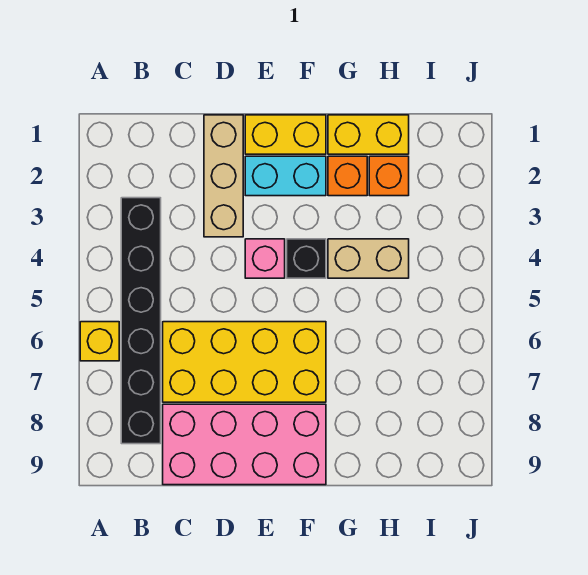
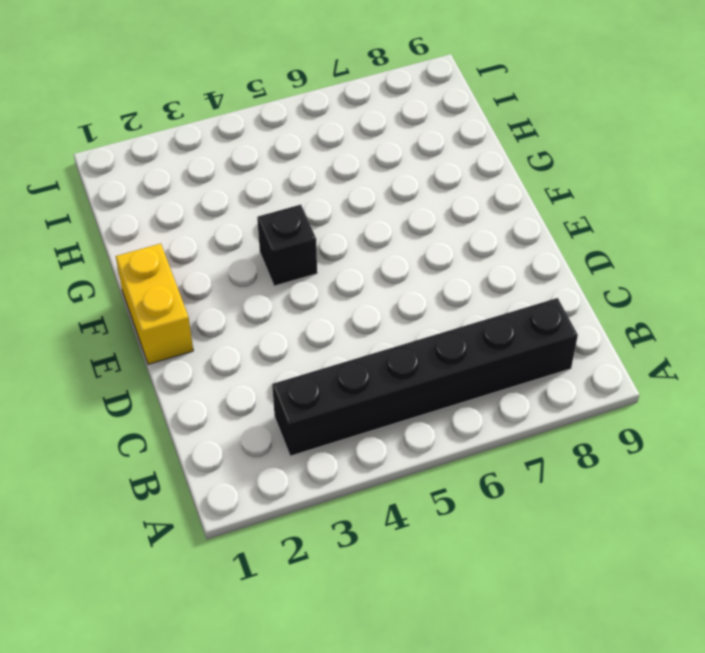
none -> yellow 1x1 brick [80,322,119,361]
none -> yellow 2x4 brick [163,322,326,402]
none -> pink 2x4 brick [163,404,326,485]

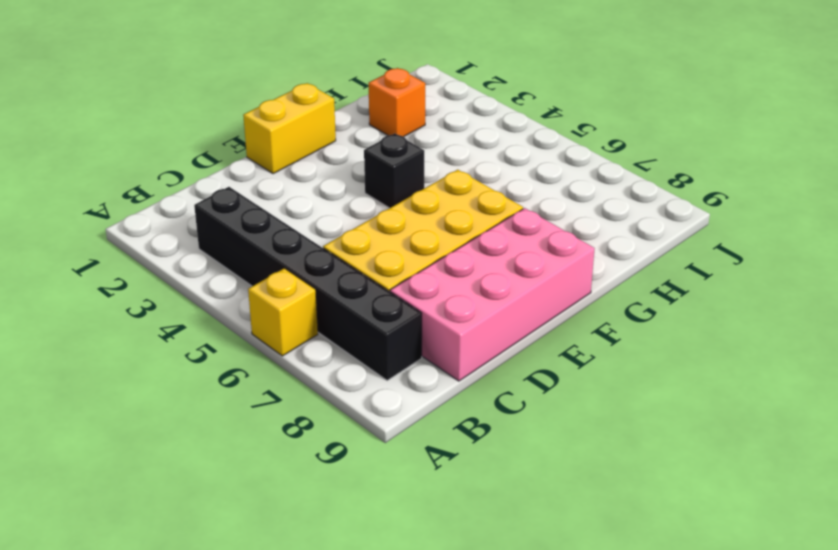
none -> tan 1x3 brick [204,115,243,237]
none -> cyan 1x2 brick [245,156,326,196]
none -> pink 1x1 brick [245,239,285,278]

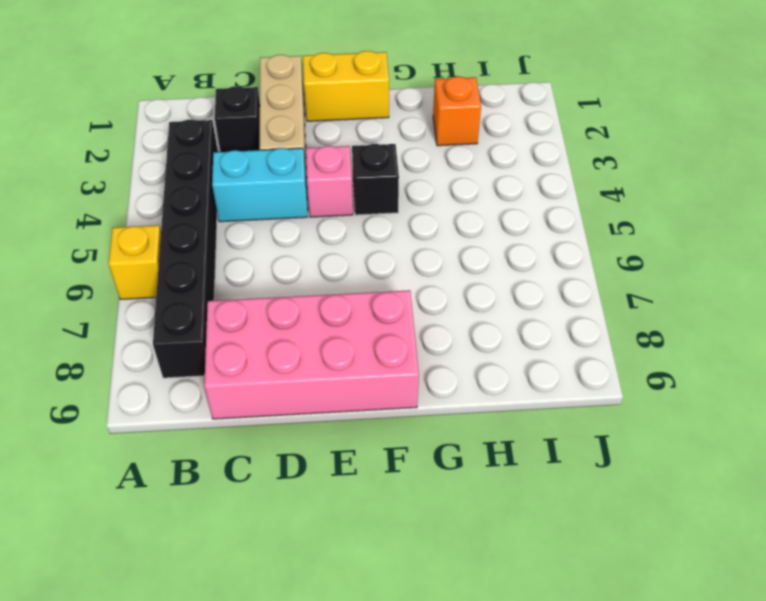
black 1x1 brick [215,86,260,152] -> none
cyan 1x2 brick [212,148,308,222] -> cyan 1x2 brick moved to [245,156,326,196]
none -> yellow 2x4 brick [163,322,326,402]
none -> yellow 1x2 brick [328,115,409,154]
none -> orange 1x1 brick [328,156,367,196]

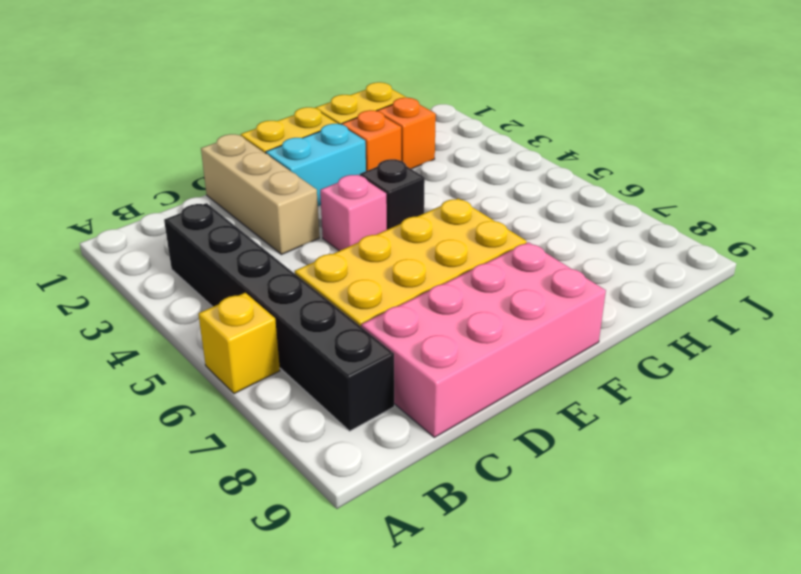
none -> tan 1x2 brick [328,239,409,278]

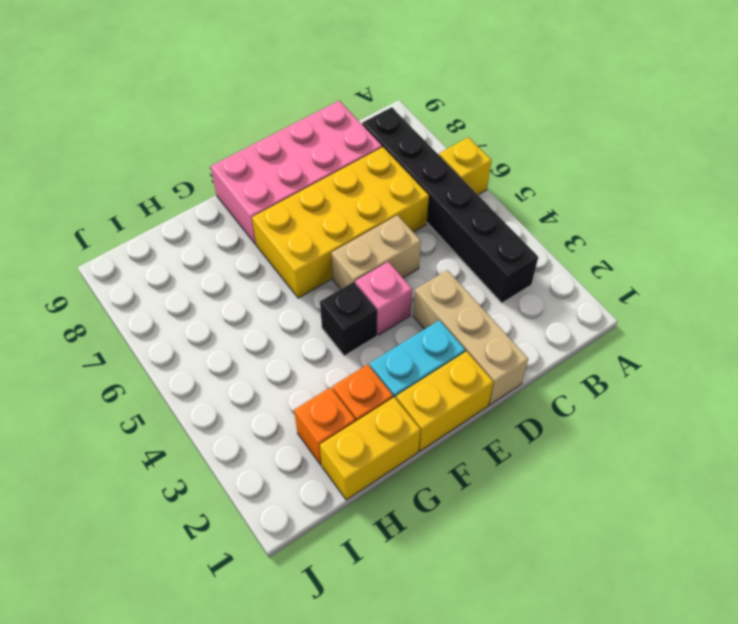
tan 1x2 brick [332,215,421,289] -> tan 1x2 brick moved to [328,239,409,278]

